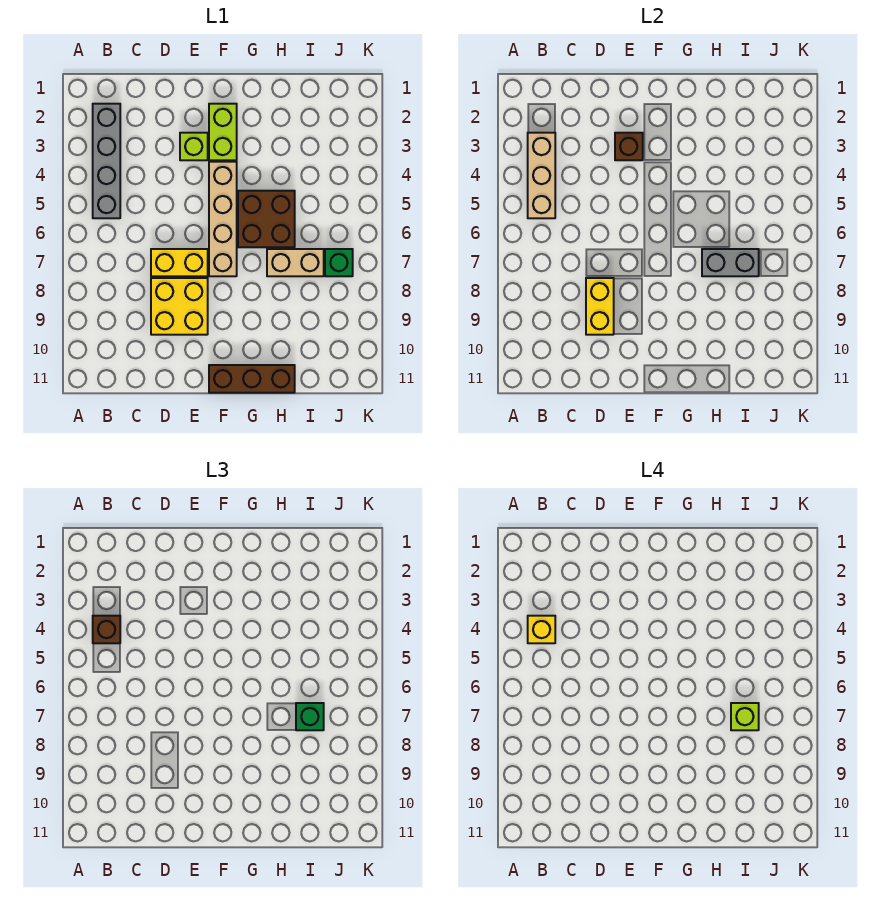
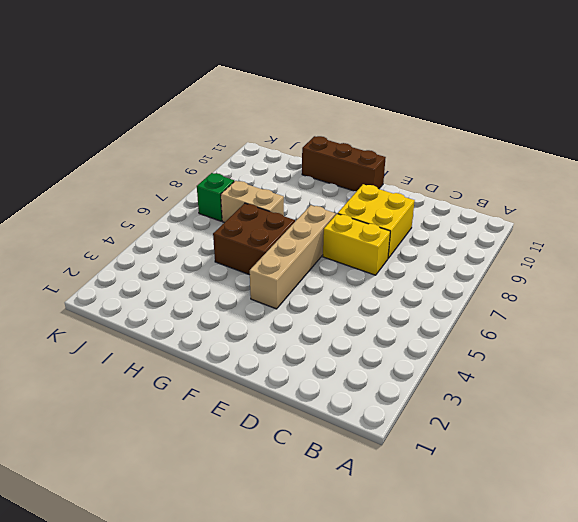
none -> grey 1x4 brick [93,104,120,218]
none -> lime 1x1 brick [180,133,208,160]
none -> lime 1x2 brick [209,104,237,160]

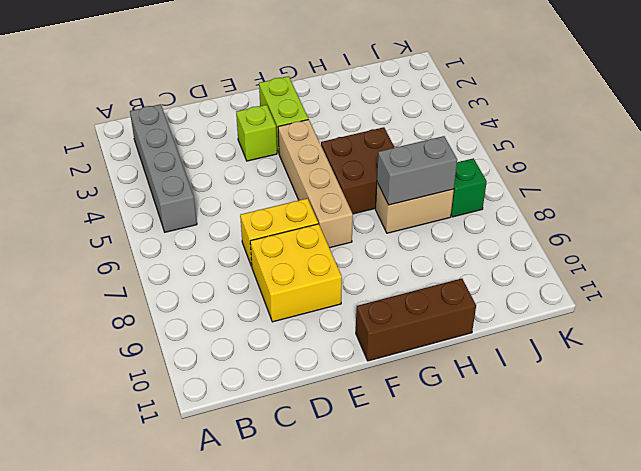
none -> tan 1x3 brick [528,133,555,218]
none -> yellow 1x2 brick [586,278,614,335]
none -> brown 1x1 brick [615,133,643,160]

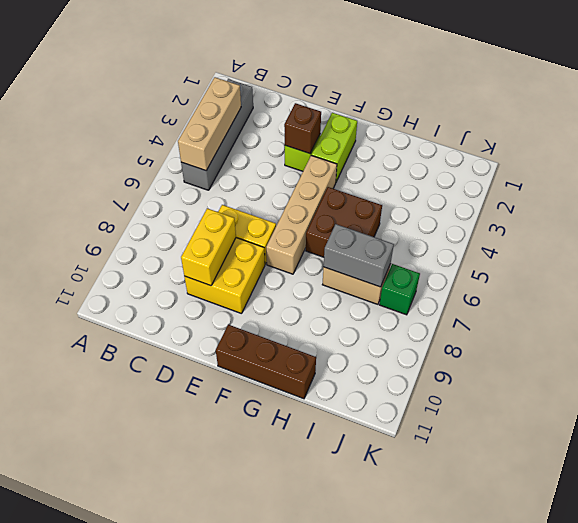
none -> brown 1x1 brick [93,616,120,643]
none -> green 1x1 brick [296,703,324,730]
none -> yellow 1x1 brick [528,616,555,643]

